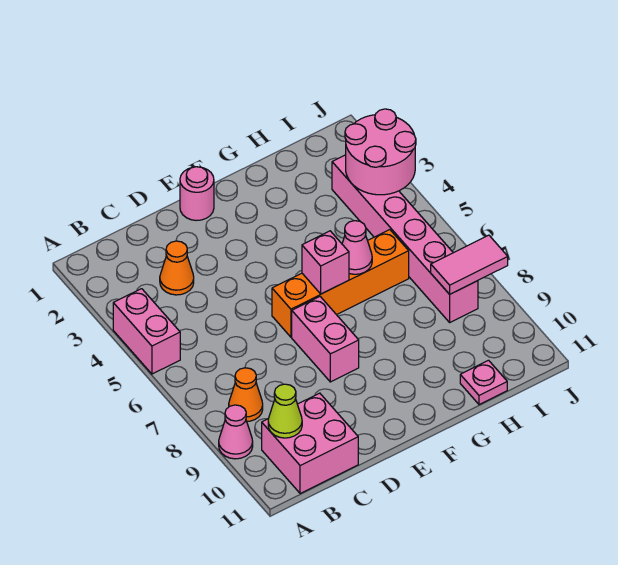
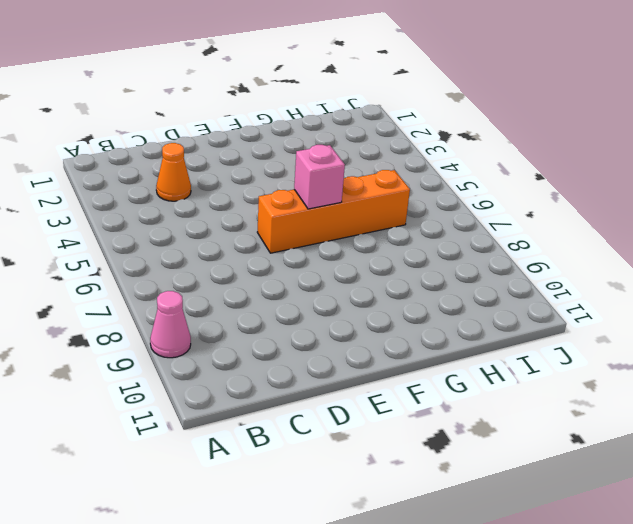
none -> pink 1x2 brick [113,289,180,374]
none -> orange 1x1 cone [229,368,263,421]
none -> pink 2x2 brick [262,393,358,494]

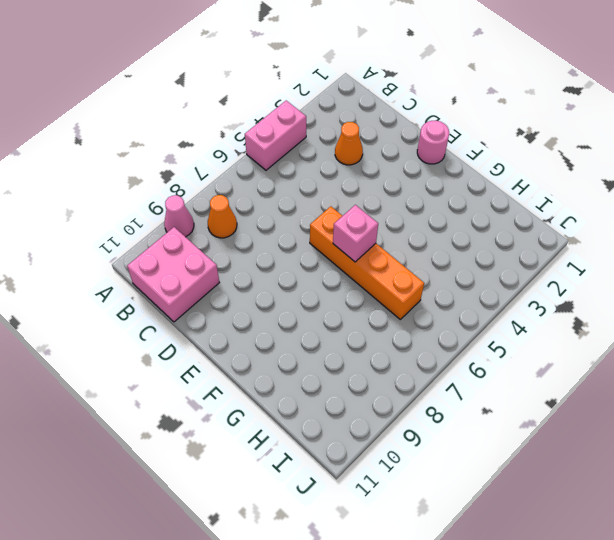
none -> pink 1x2 brick [292,297,359,382]
none -> pink 1x1 plate [460,360,507,405]
none -> pink 1x6 brick [332,155,478,322]

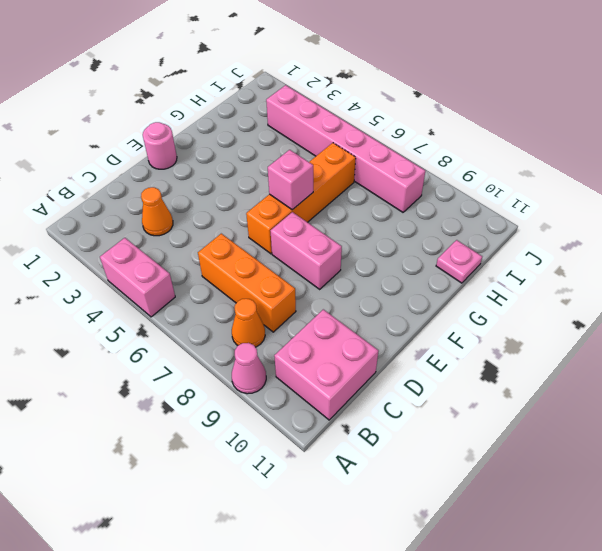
orange 1x3 brick [198,234,296,332] -> none
none -> lime 1x1 cone [268,384,302,438]
none -> pink 1x1 cone [342,221,372,274]
none -> pink 2x2 round brick [345,109,416,195]

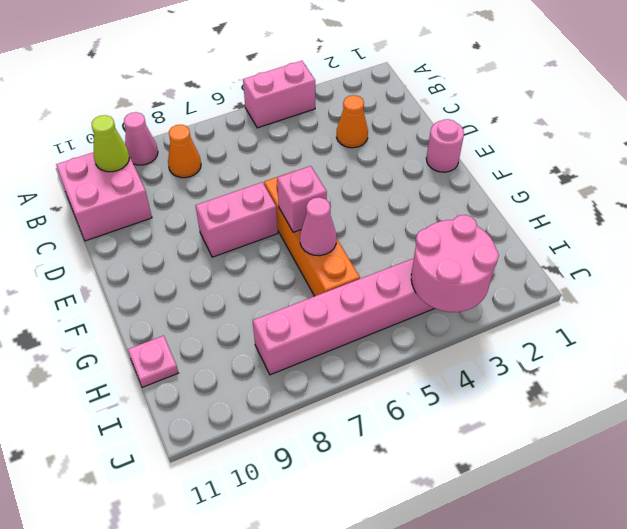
none -> pink 1x2 tile [431,235,508,294]

